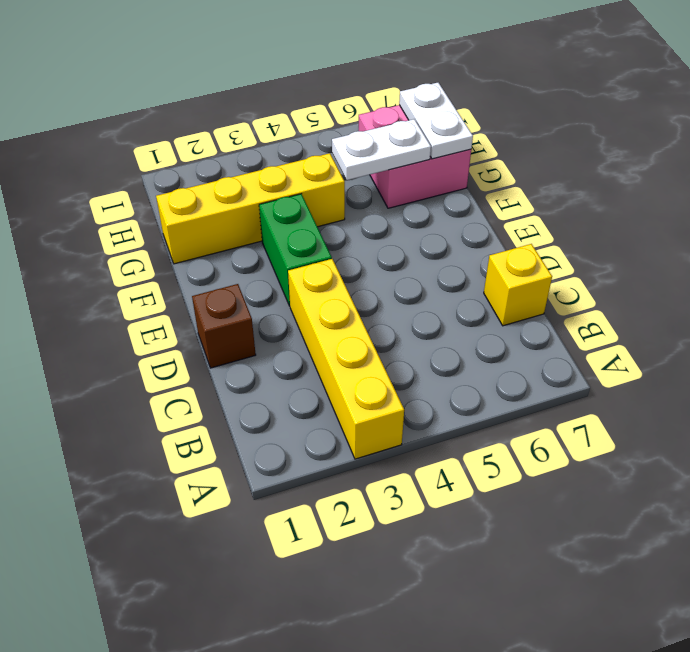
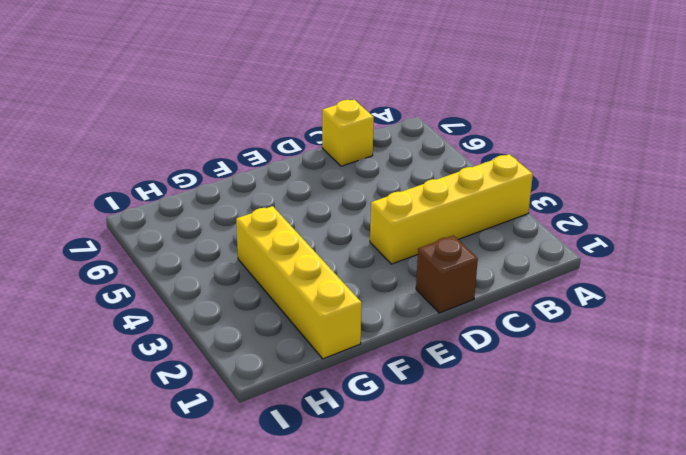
none -> green 1x2 brick [259,194,332,306]
none -> pink 2x2 brick [359,105,471,208]

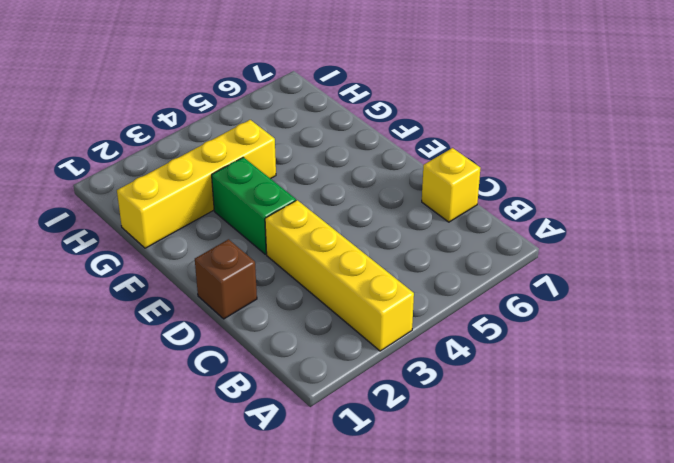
none -> pink 2x2 brick [359,105,471,208]
none -> white 1x2 plate [332,119,431,180]

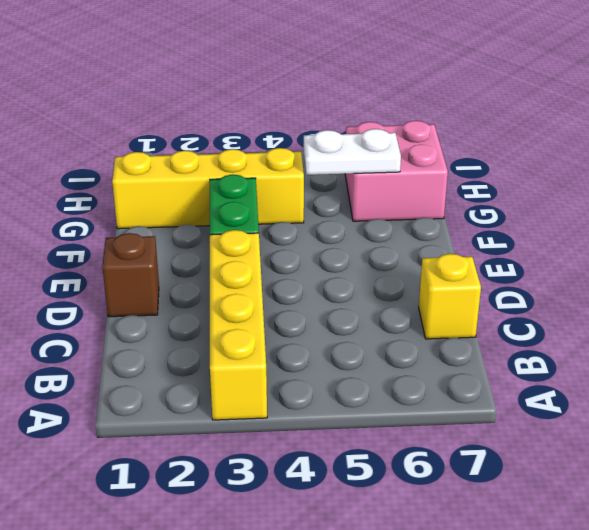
none -> white 1x2 plate [399,83,473,159]

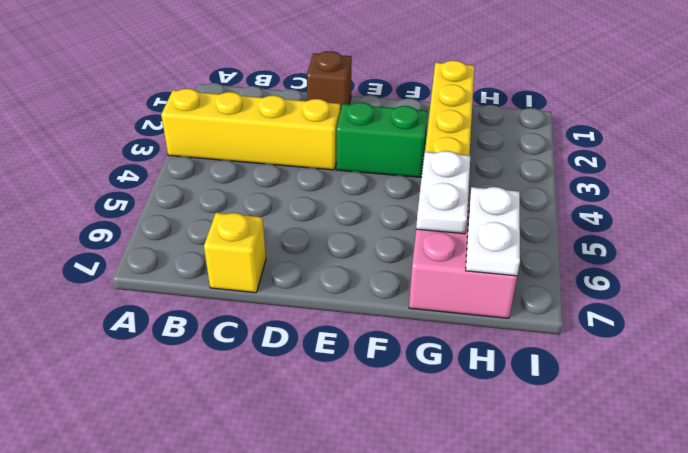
white 1x2 plate [466,187,520,276] -> white 1x2 plate turned to [399,83,473,159]

